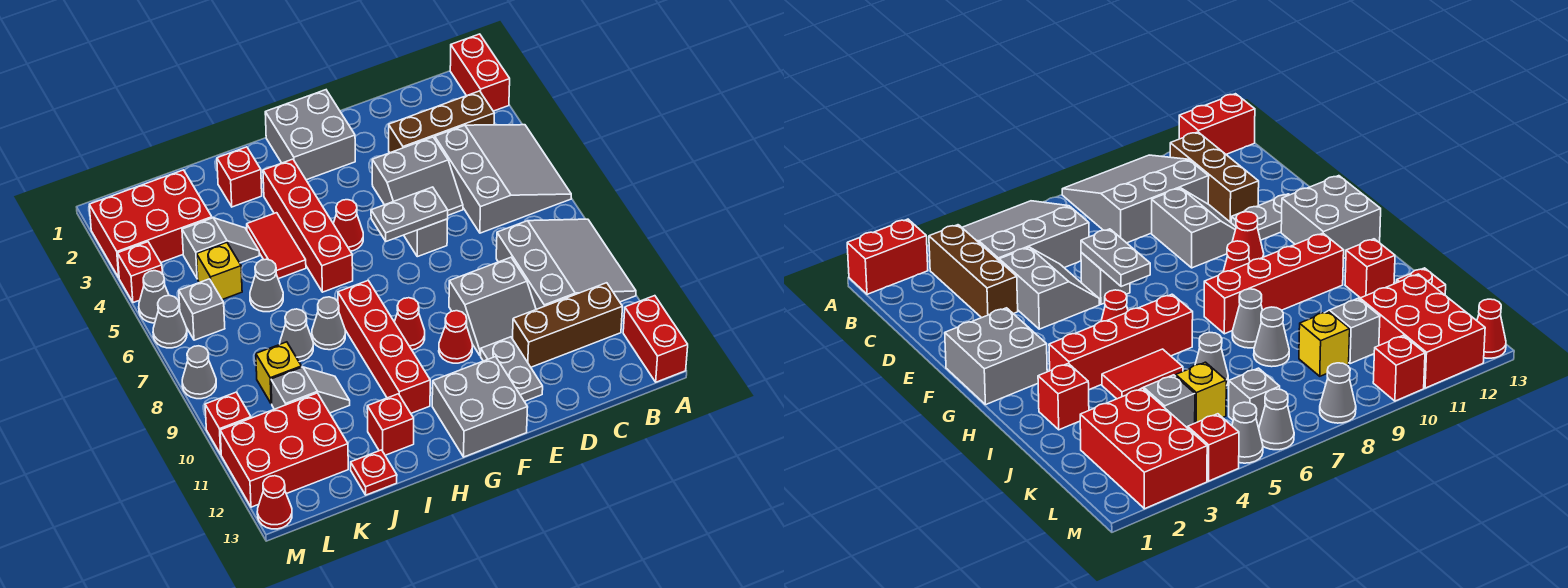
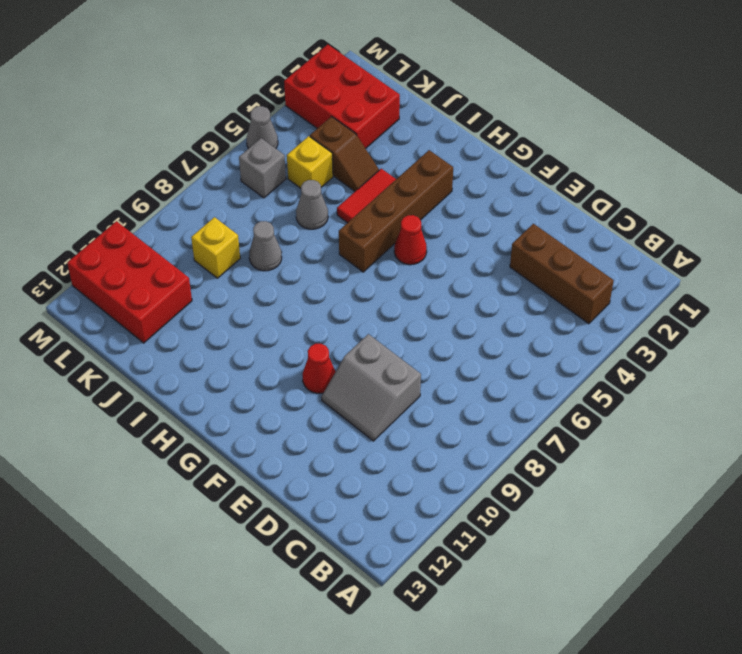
brown 1x4 brick [339,150,453,272] -> red 1x4 brick [263,159,353,292]
brown 1x2 slope [310,117,379,191] -> grey 1x2 slope [182,218,259,279]
none -> red 1x2 brick [450,34,510,111]
none -> grey 3x3 slope [435,125,571,233]
none -> grey 3x3 slope [496,219,636,309]
none -> red 1x2 brick [623,296,688,382]

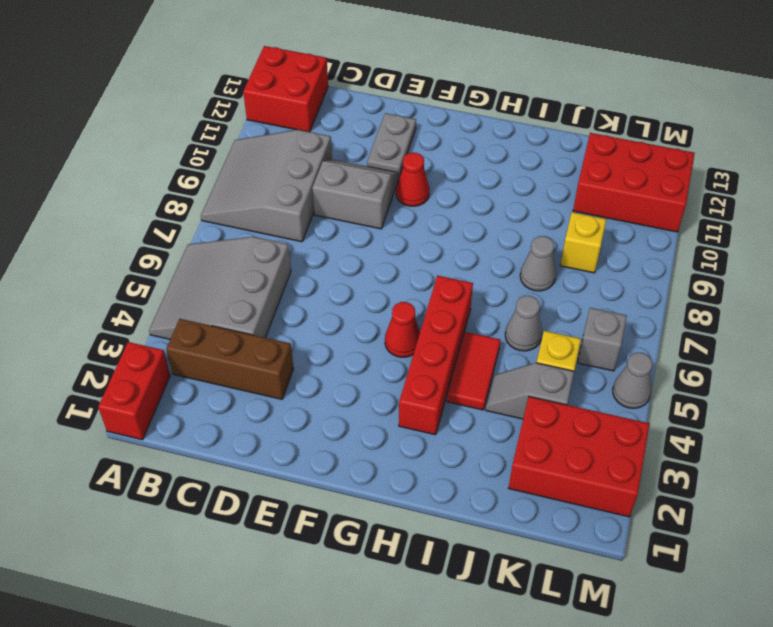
red 2x2 brick [243,46,328,132] -> red 1x2 brick [623,296,688,382]
none -> brown 1x3 brick [512,283,623,367]
none -> grey 2x2 slope [372,137,463,215]
none -> grey 1x1 brick [404,219,448,257]
none -> grey 2x2 brick [265,90,355,180]

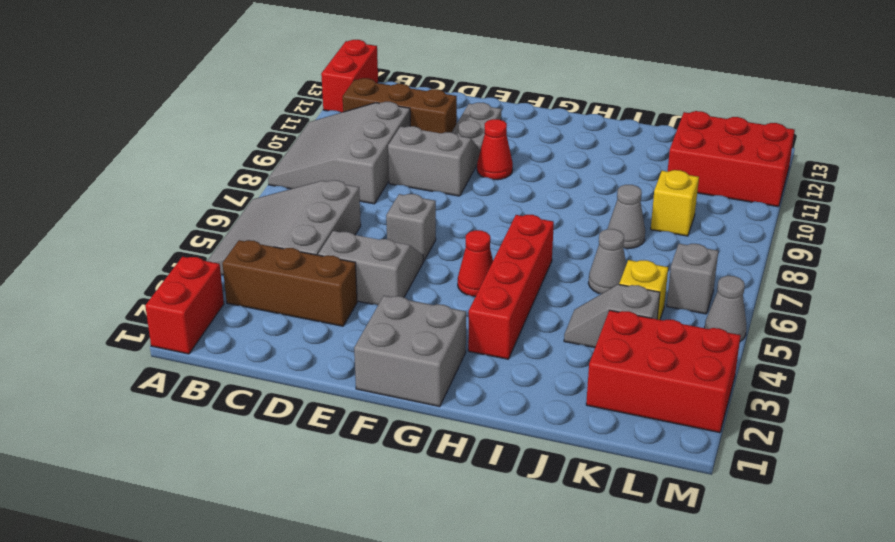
none -> grey 2x2 brick [432,357,528,457]
none -> red 1x1 cone [394,298,425,350]
none -> red 1x4 brick [338,281,430,413]
none -> red 1x1 brick [217,147,262,207]

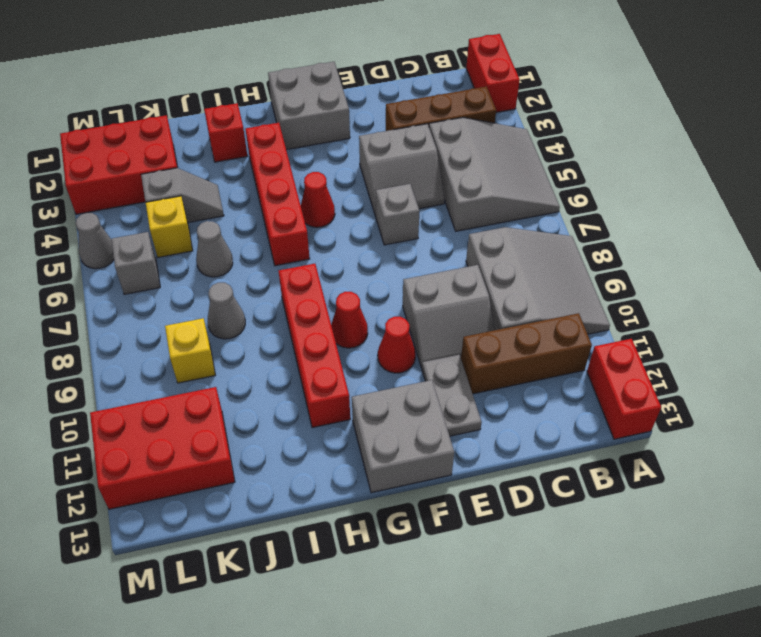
none -> red 1x2 tile [247,213,306,279]
none -> grey 1x1 cone [312,297,345,350]
none -> red 1x1 brick [367,394,414,455]
none -> grey 1x2 slope [271,367,350,413]

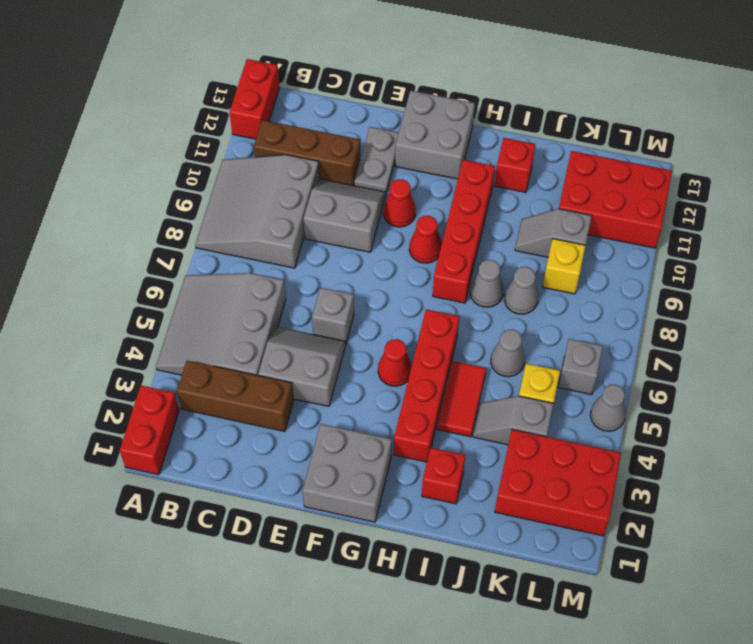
none -> red 1x1 plate [351,450,397,495]
none -> red 1x1 brick [118,242,162,303]
none -> grey 1x1 cone [153,295,187,348]
none -> grey 1x1 cone [182,346,216,399]

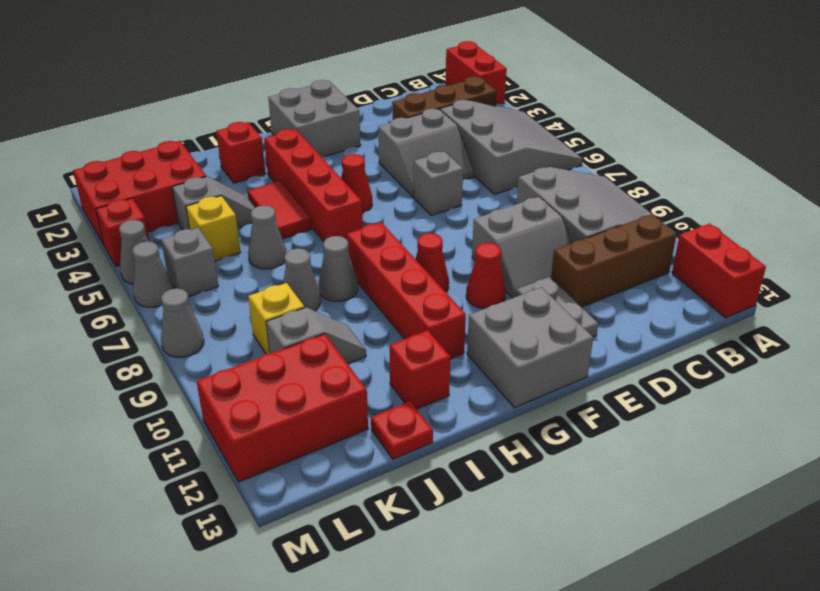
none -> red 1x1 brick [205,392,251,454]
none -> red 1x1 cone [257,476,292,529]
none -> grey 1x2 plate [371,187,448,241]

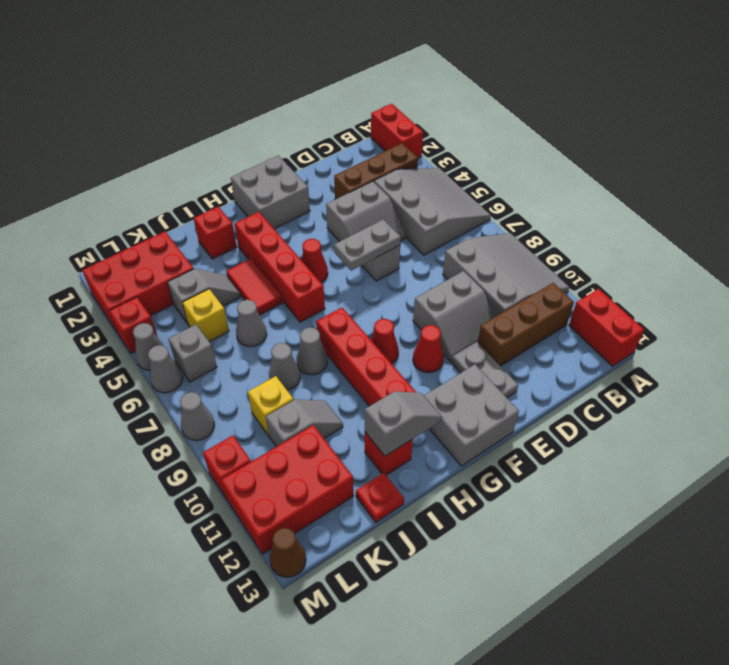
grey 1x2 slope [365,391,442,456] -> none
brown 1x1 cone [270,528,306,577] -> red 1x1 cone [257,476,292,529]

